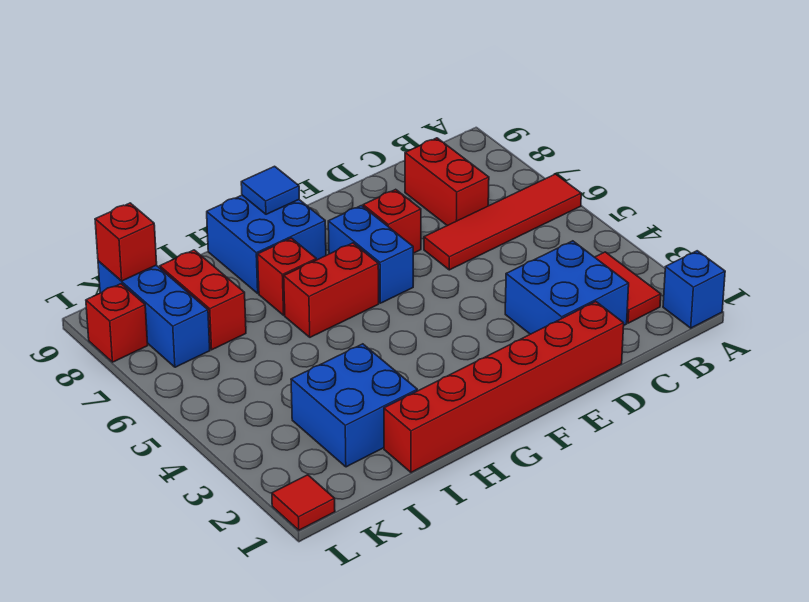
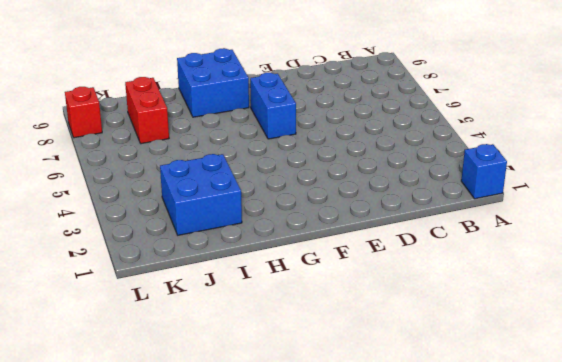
none -> red 1x4 tile [424,174,581,270]
none -> red 1x2 tile [595,252,661,323]
none -> blue 2x2 brick [505,241,629,334]

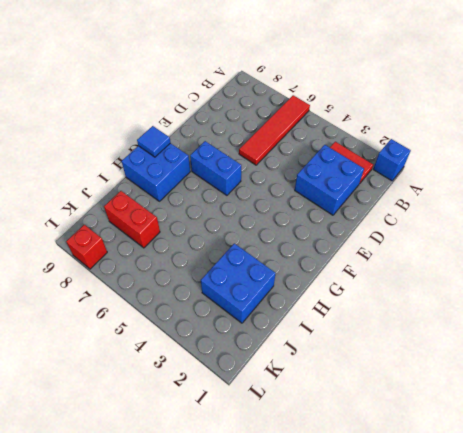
none -> red 1x2 brick [405,138,489,226]
none -> red 1x6 brick [384,302,624,472]
none -> red 1x1 brick [363,189,421,253]

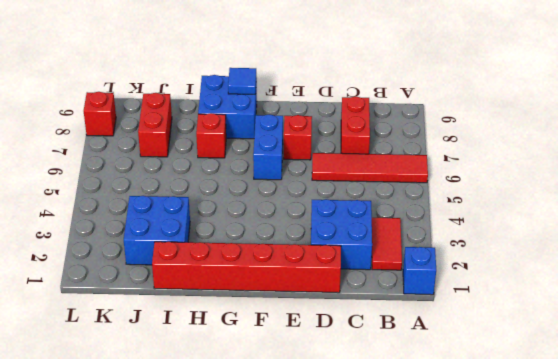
none -> red 1x2 brick [284,243,379,337]
none -> blue 1x3 brick [98,261,210,367]
none -> red 1x1 tile [272,475,335,530]

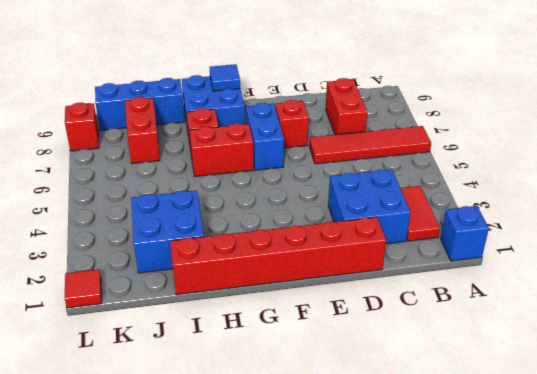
blue 1x3 brick [95,78,185,130] -> blue 1x3 brick turned to [98,261,210,367]
none -> red 1x1 brick [95,203,157,281]

